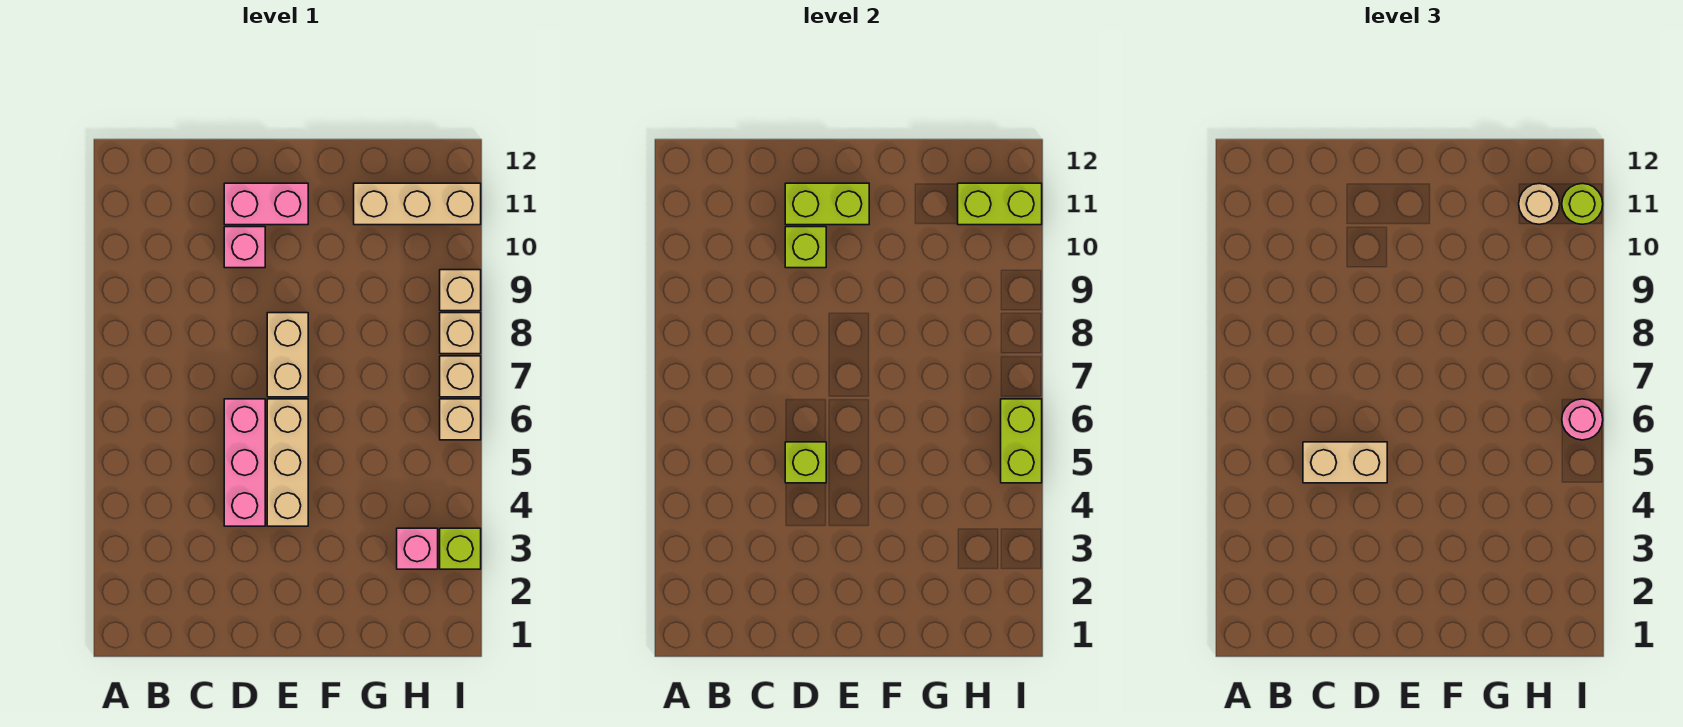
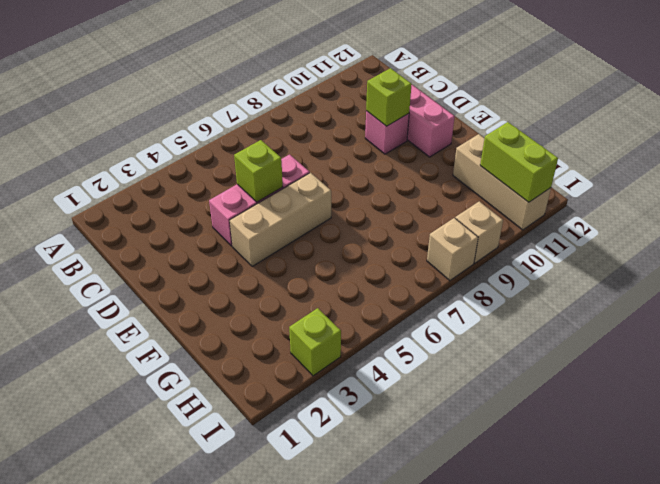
none -> tan 1x2 brick [267,313,308,397]
none -> pink 1x1 brick [397,528,438,569]
none -> tan 1x1 brick [440,399,481,440]

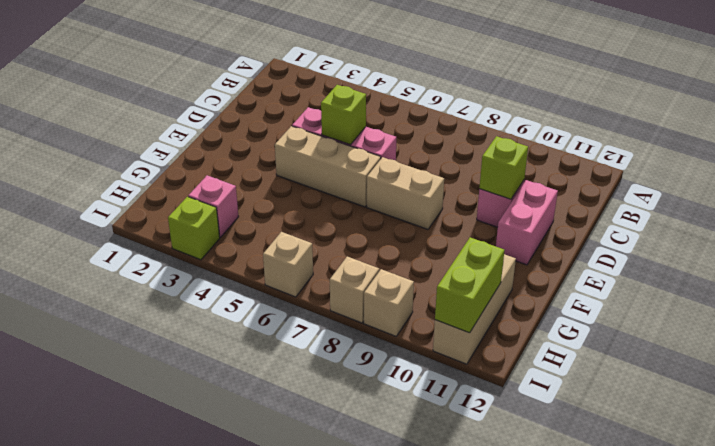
none -> tan 1x1 brick [440,356,481,397]
none -> lime 1x2 brick [785,183,869,225]
none -> lime 1x2 brick [1001,399,1042,483]

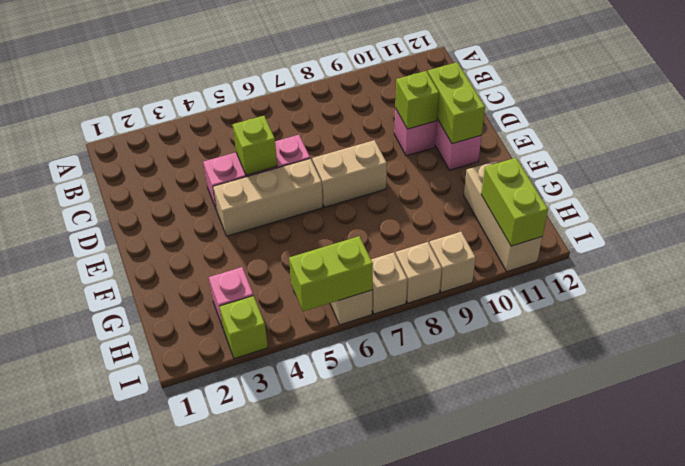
none -> tan 1x2 brick [1303,442,1387,483]
none -> tan 1x1 round brick [1519,184,1560,224]
none -> pink 1x1 round brick [1562,399,1603,440]

